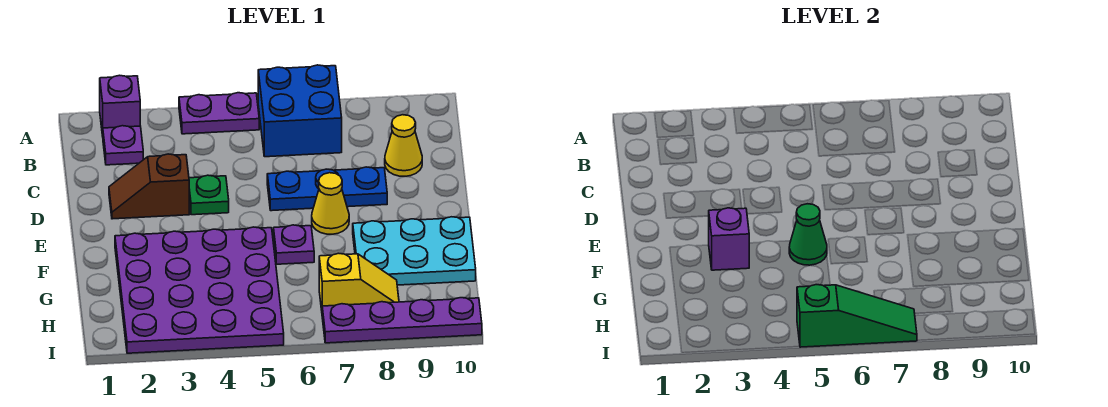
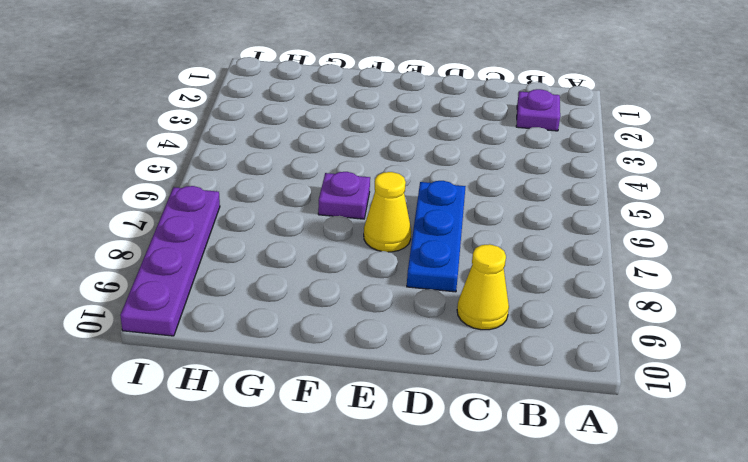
none -> purple 1x1 brick [100,75,140,136]
none -> purple 1x2 plate [179,93,259,134]
none -> blue 2x2 brick [258,65,342,157]

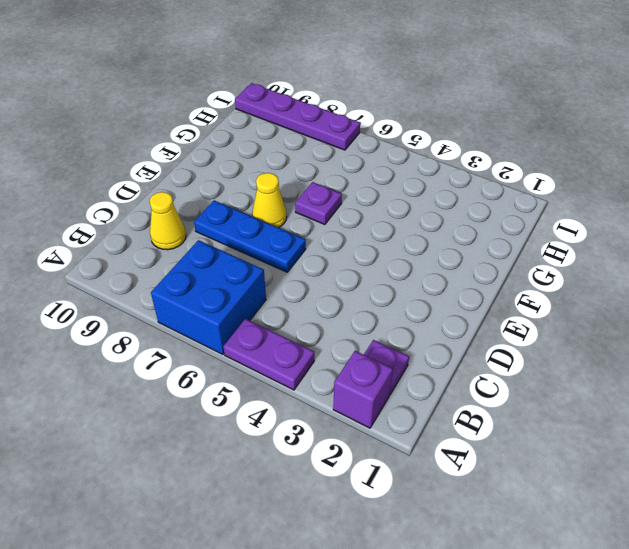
none -> brown 1x2 slope [109,154,189,219]
none -> green 1x1 plate [189,175,229,215]
none -> purple 4x4 plate [115,227,284,353]

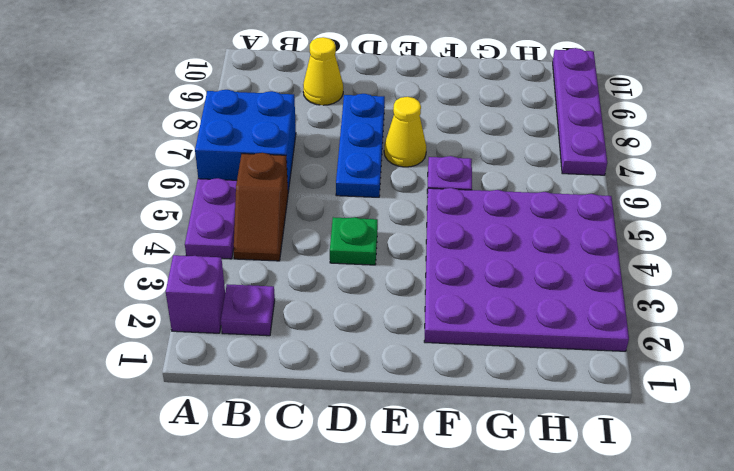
brown 1x2 slope [233,153,288,261] -> brown 1x2 slope moved to [109,154,189,219]
none -> cyan 2x3 plate [353,217,476,285]
none -> yellow 1x2 slope [319,253,399,310]
none -> purple 1x1 brick [709,208,749,270]

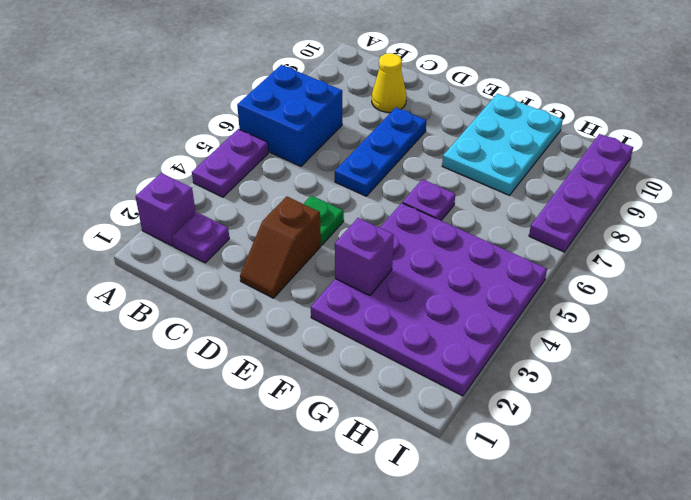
none -> yellow 1x1 cone [312,173,349,234]
none -> yellow 1x2 slope [319,253,399,310]
none -> green 1x1 cone [789,204,827,265]

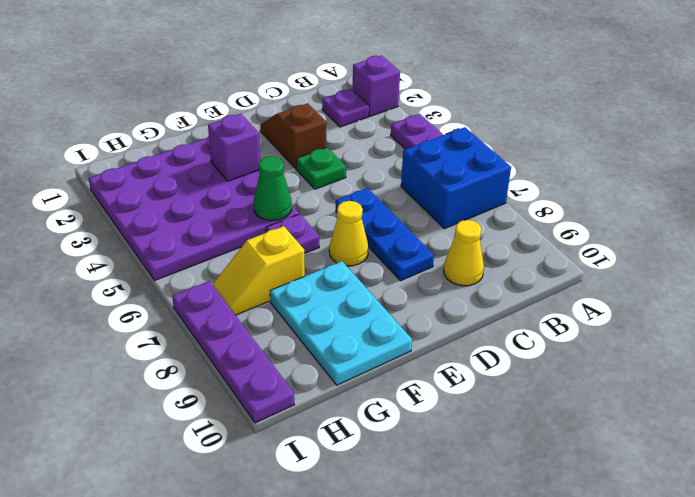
yellow 1x2 slope [212,226,305,315] -> yellow 1x2 slope turned to [319,253,399,310]
none -> green 1x3 slope [797,285,917,347]

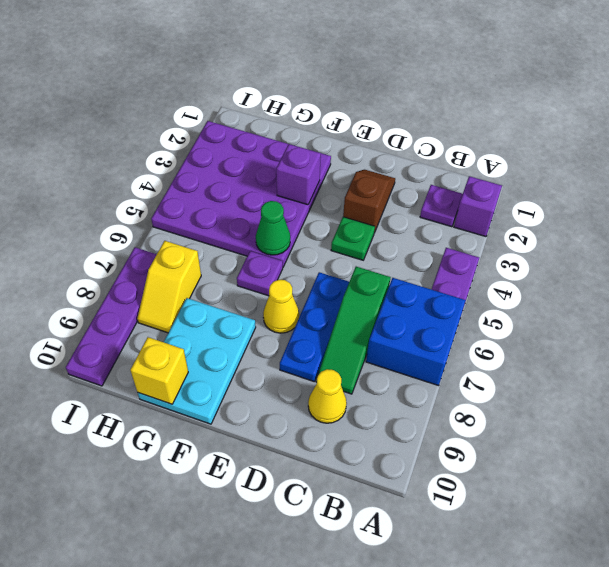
green 1x3 slope [316,267,391,394] -> green 1x3 slope moved to [797,285,917,347]
yellow 1x1 brick [130,337,188,404] -> none

